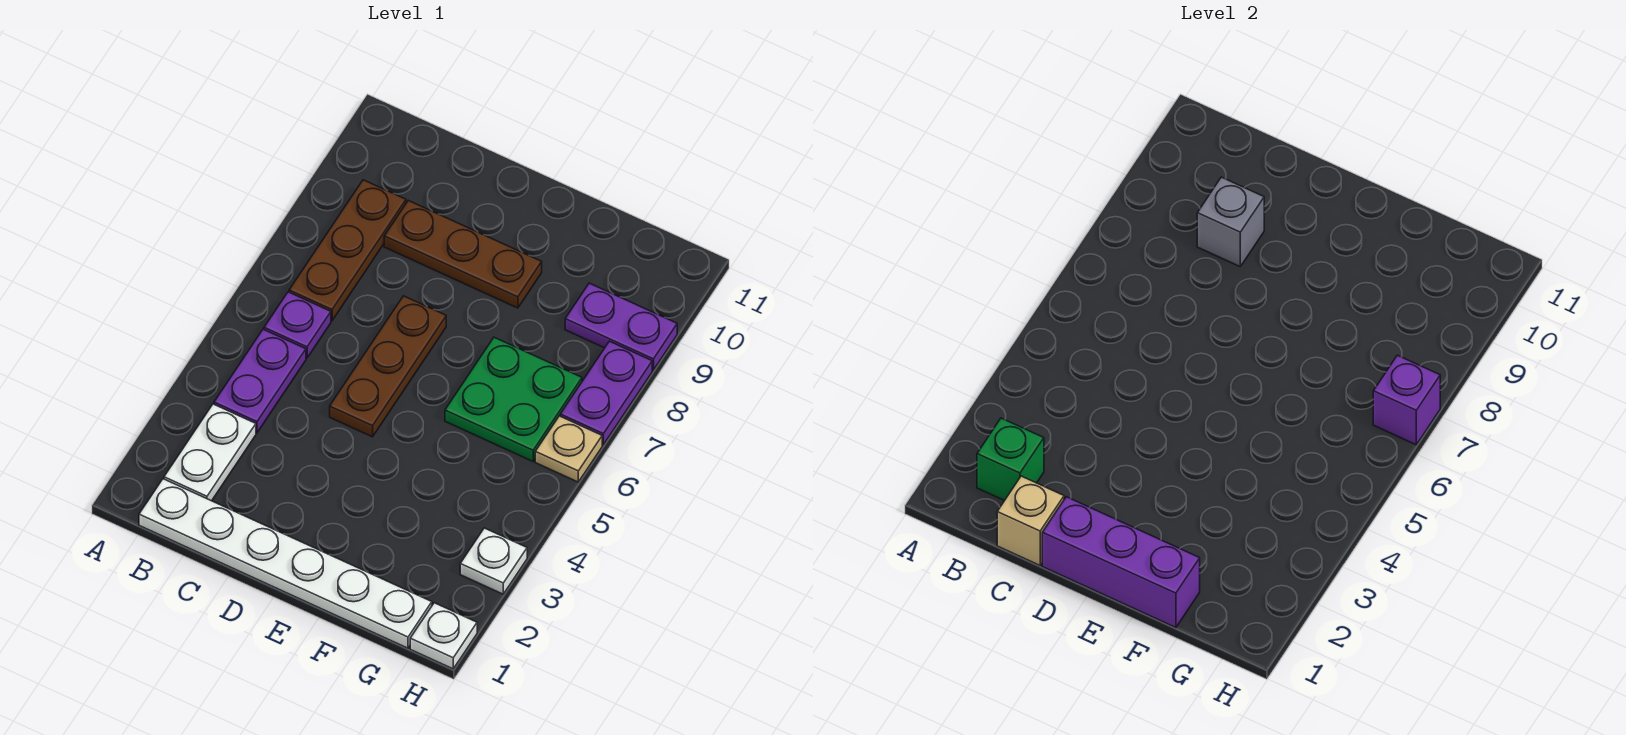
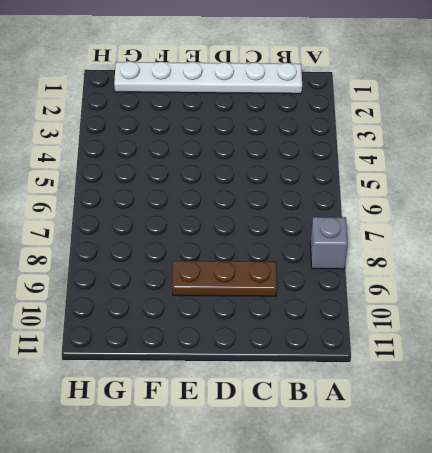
grey 1x1 brick [310,217,348,269] -> grey 1x1 brick moved to [1197,177,1264,266]
none -> white 1x2 plate [164,404,256,501]
none -> purple 1x2 plate [214,329,306,433]
none -> purple 1x1 plate [264,292,331,358]

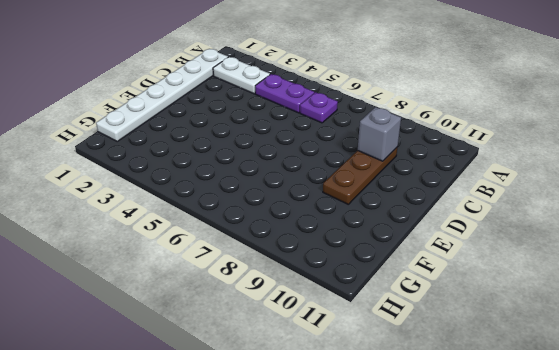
none -> brown 1x3 plate [289,180,406,321]
none -> brown 1x3 plate [330,296,446,437]
none -> green 2x2 plate [445,337,582,461]

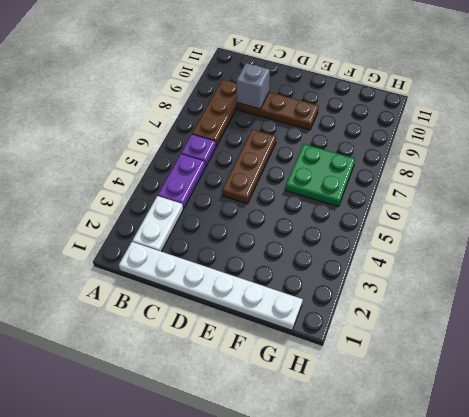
none -> purple 1x2 plate [565,283,677,370]
none -> white 1x1 plate [410,603,477,669]
none -> white 1x1 plate [460,528,527,594]

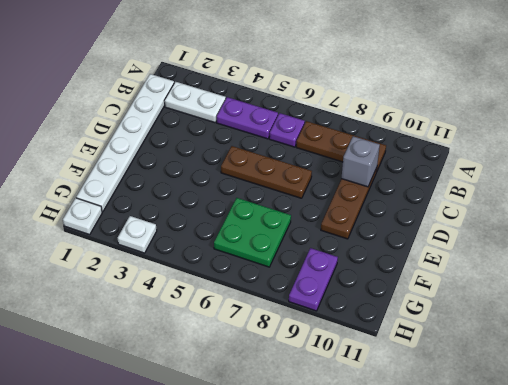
none -> tan 1x1 plate [535,416,602,482]
none -> purple 1x2 plate [560,341,652,445]
none -> green 1x1 brick [977,418,1044,501]

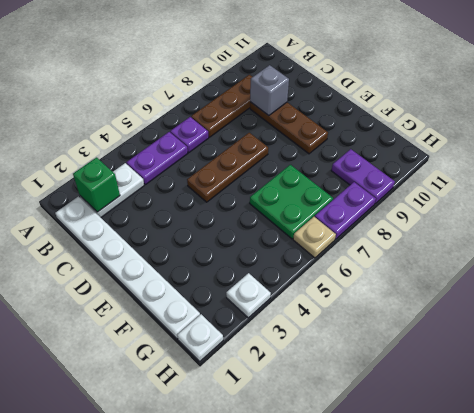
none -> tan 1x1 brick [997,476,1064,565]
none -> purple 1x3 brick [1042,497,1200,628]
none -> purple 1x1 brick [1373,355,1440,445]

